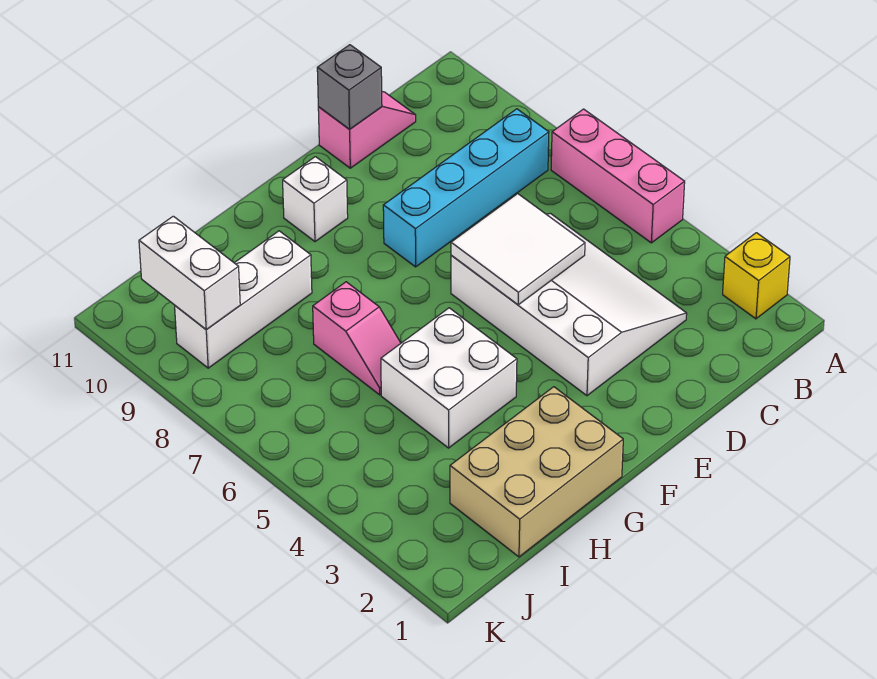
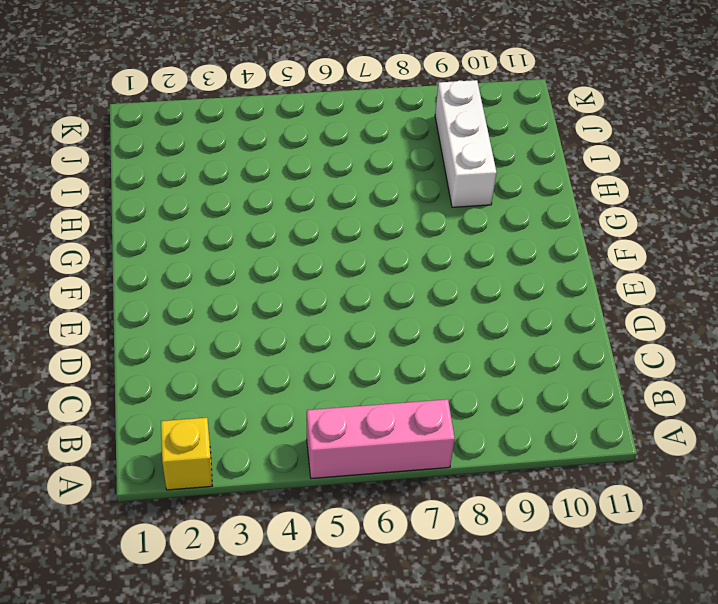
none -> cyan 1x4 brick [383,109,549,267]
none -> white 3x4 slope [451,213,687,396]
none -> pink 1x2 slope [318,92,416,168]

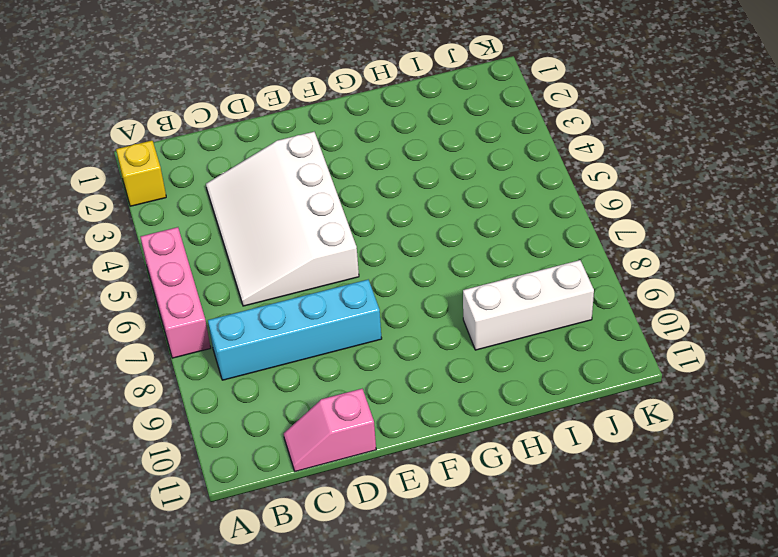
none -> white 1x1 brick [283,157,348,242]
none -> tan 2x3 brick [450,387,623,557]
none -> white 2x2 brick [381,308,517,448]

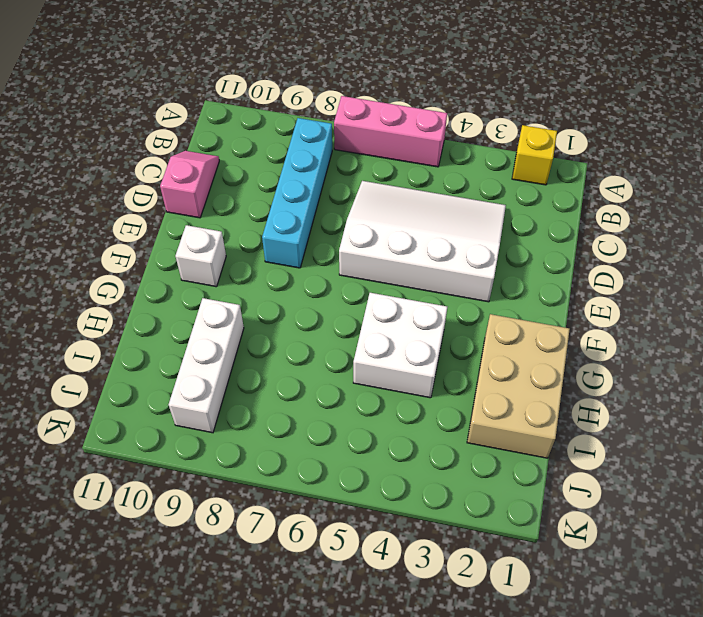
none -> pink 1x2 slope [313,282,401,395]
none -> white 2x2 tile [451,194,585,305]
none -> grey 1x1 brick [317,45,382,129]

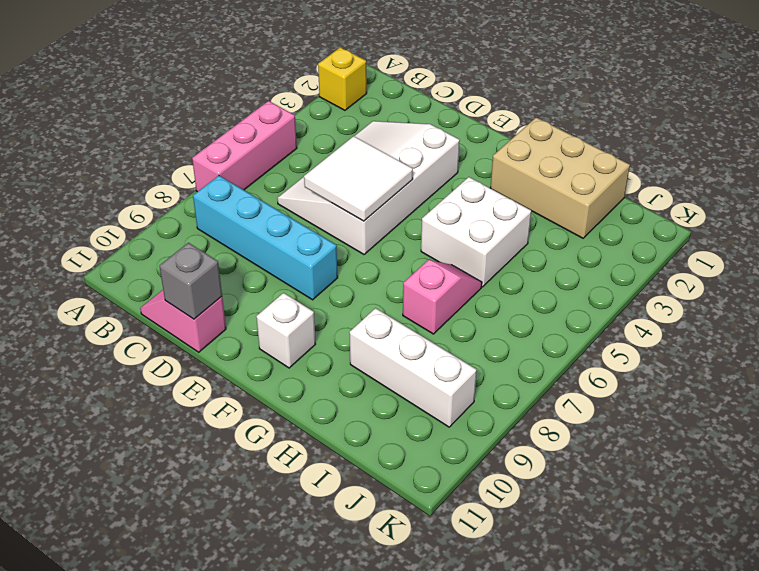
none -> white 1x2 brick [139,216,240,330]

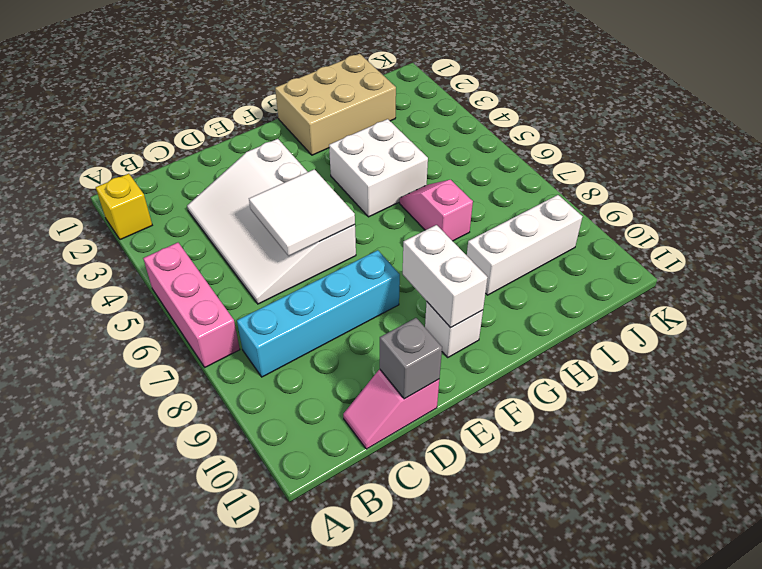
white 1x2 brick [403,225,488,328] -> white 1x2 brick moved to [139,216,240,330]

